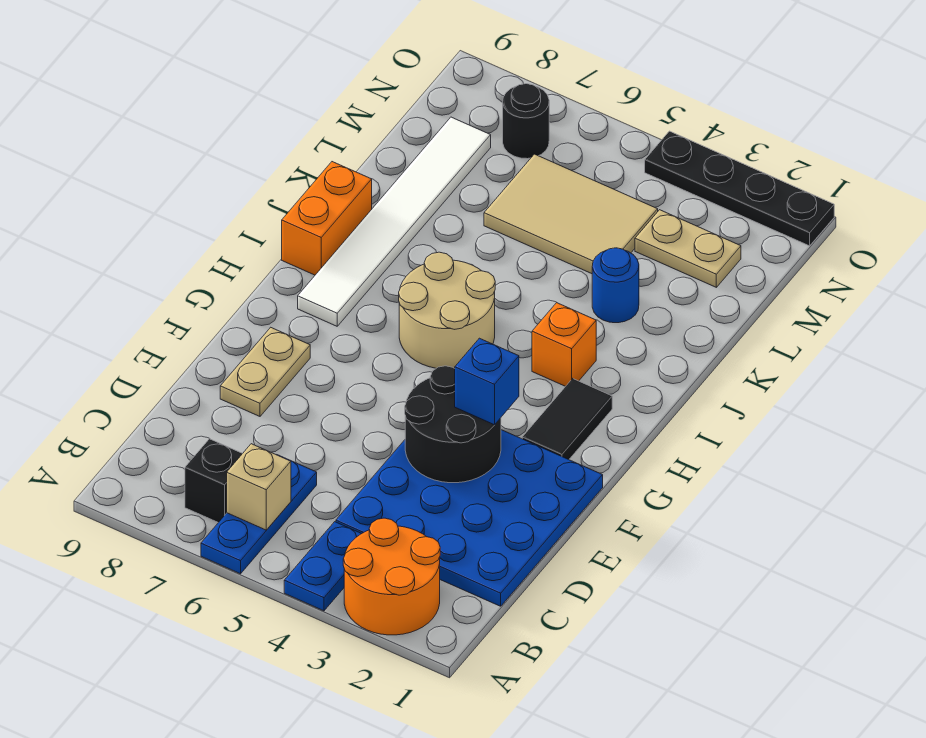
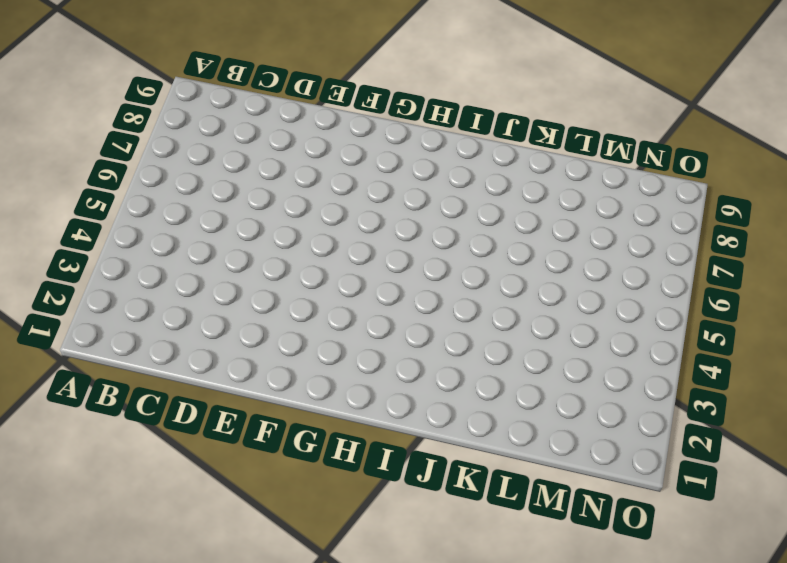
none -> orange 2x2 round brick [343,518,440,635]
none -> blue 1x2 plate [284,522,361,611]
none -> blue 1x3 plate [201,455,317,574]

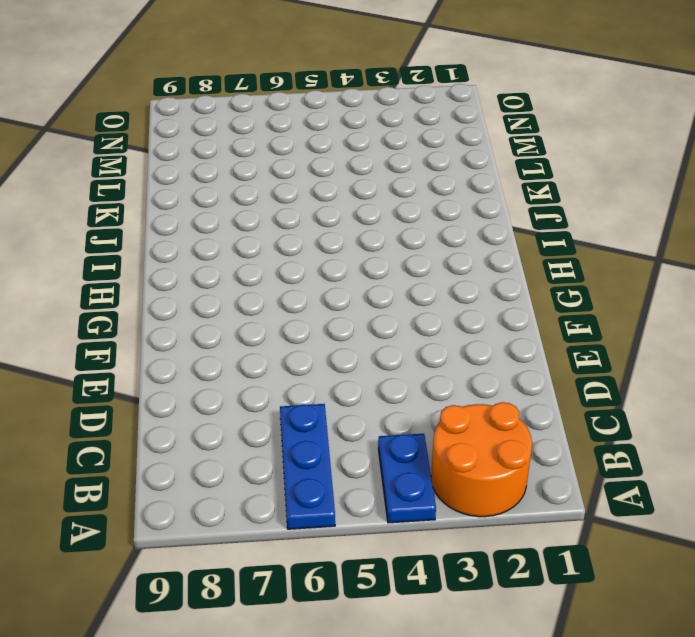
none -> black 1x1 brick [185,439,243,523]
none -> blue 4x4 plate [336,430,603,606]
none -> tan 1x2 plate [220,327,310,416]

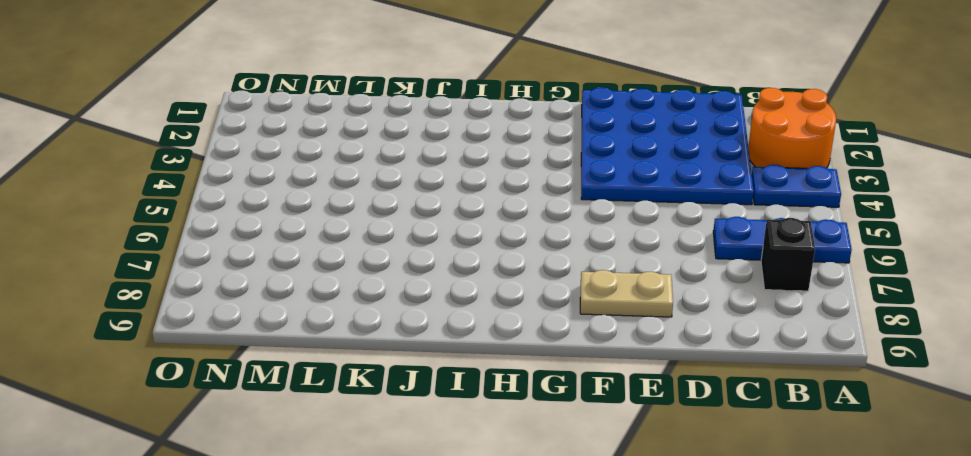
none -> black 1x2 tile [522,378,612,460]
none -> tan 2x2 round brick [399,252,495,369]
none -> white 1x6 tile [298,117,491,326]

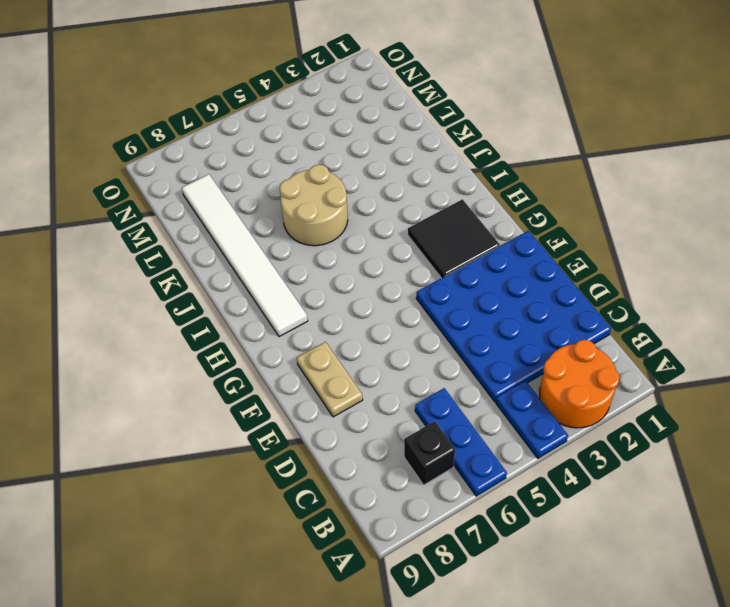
black 2x2 tile [408,199,500,278] -> black 1x2 tile [522,378,612,460]
tan 2x2 round brick [279,164,348,246] -> tan 2x2 round brick moved to [399,252,495,369]
none -> orange 1x1 brick [532,303,596,386]
none -> orange 1x2 brick [282,162,372,275]
none -> blue 1x1 round brick [592,248,639,323]

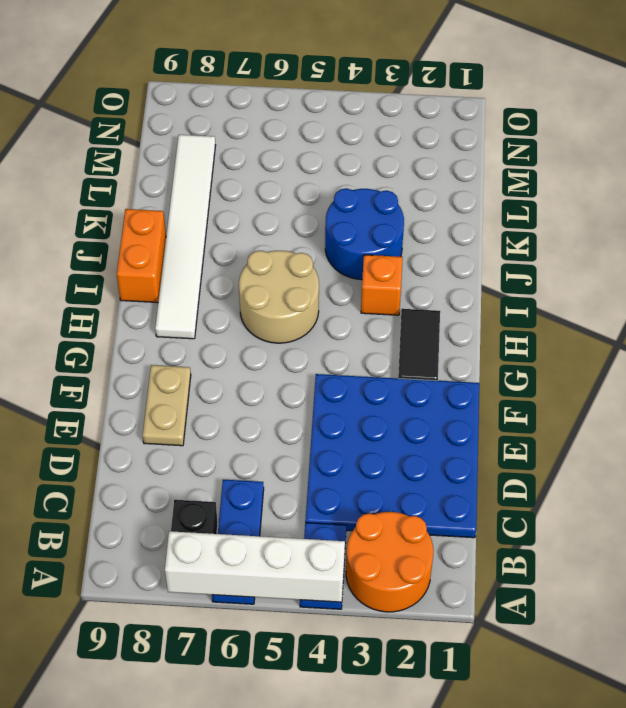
white 1x4 brick [165,531,345,602] -> none
blue 2x2 round brick [325,188,404,280] -> blue 1x1 round brick [592,248,639,323]
none -> tan 2x3 tile [484,154,658,274]
none -> tan 1x2 plate [635,210,741,287]
none -> black 1x1 round brick [503,84,549,159]

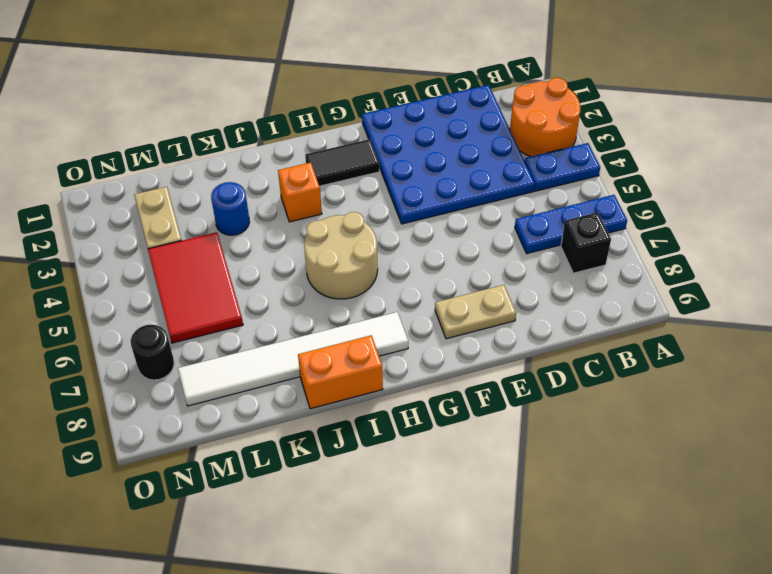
red 2x3 tile [148,232,243,343] -> tan 2x3 tile [484,154,658,274]
none -> black 1x4 plate [645,131,834,246]
none -> tan 1x1 brick [227,444,291,530]
none -> black 2x2 round brick [405,366,501,483]

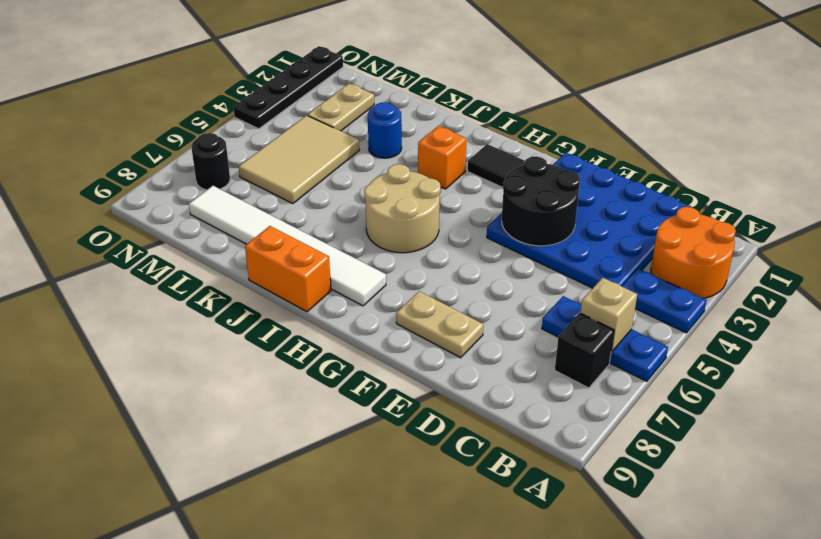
none -> blue 1x1 brick [455,338,519,425]

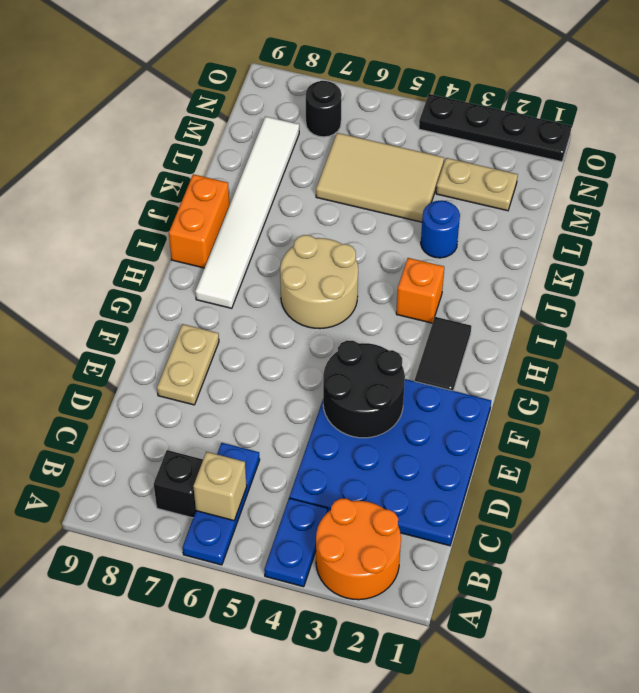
none -> blue 1x1 brick [455,338,519,425]

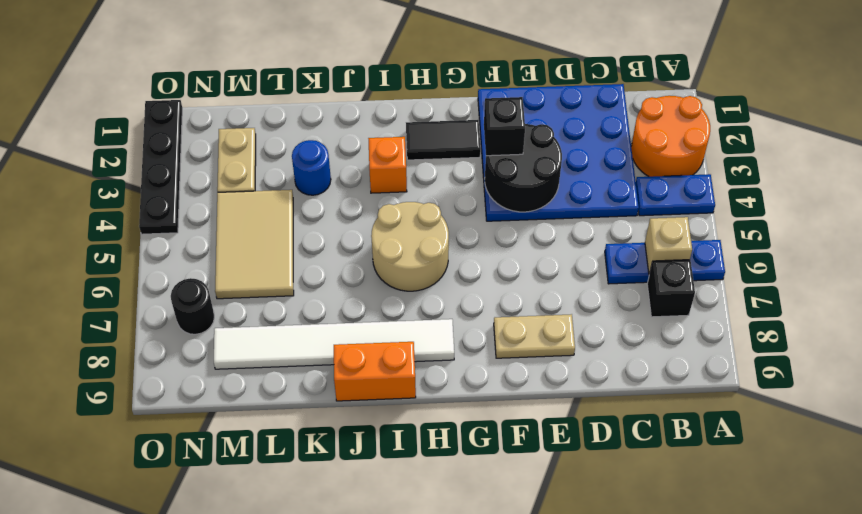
black 1x1 brick [484,97,525,156] -> blue 1x1 brick [455,338,519,425]

